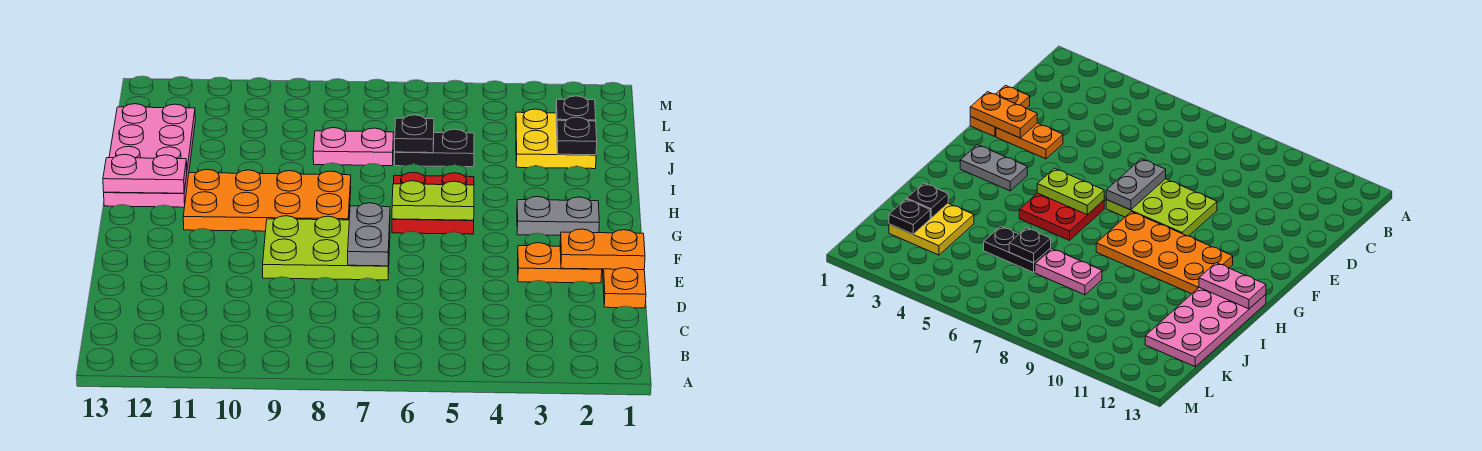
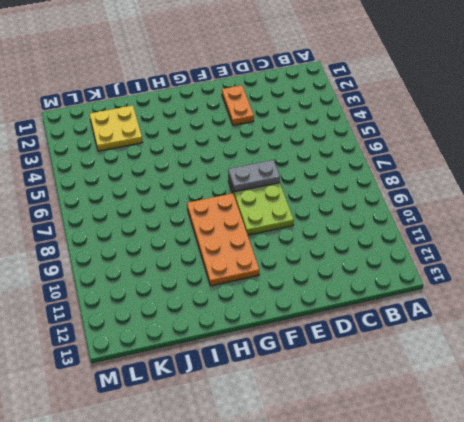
none -> orange 1x2 plate [602,268,646,308]
none -> grey 1x2 plate [517,196,599,235]
none -> red 2x2 plate [392,172,474,234]

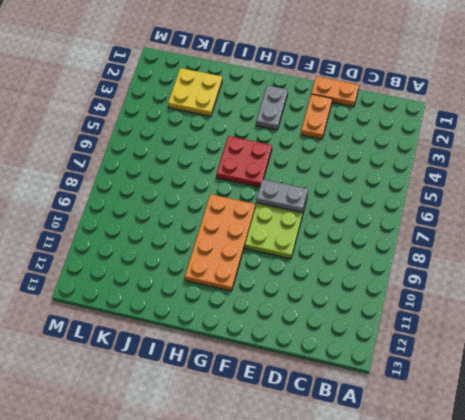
none -> pink 2x4 plate [104,104,195,207]
none -> black 1x2 plate [395,129,474,167]
none -> pink 1x2 plate [313,128,394,166]

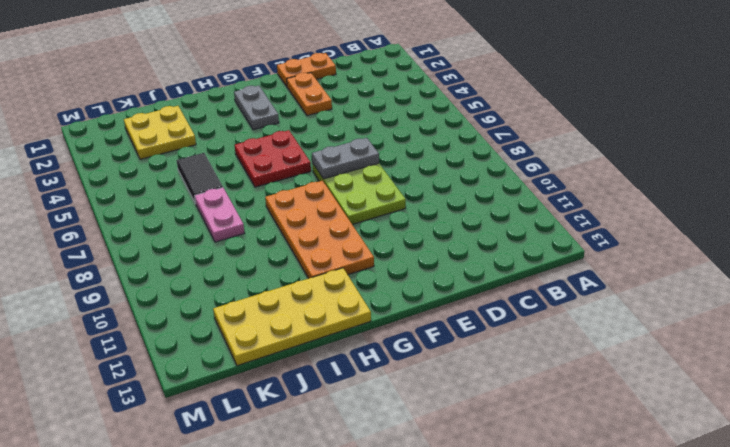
yellow 2x4 plate [213,268,371,366] -> pink 2x4 plate [104,104,195,207]
black 1x2 tile [176,153,223,204] -> black 1x2 plate [395,129,474,167]
none -> orange 1x2 plate [560,229,645,270]
none -> lime 1x2 plate [392,181,474,220]
none -> pink 1x2 plate [103,154,187,193]

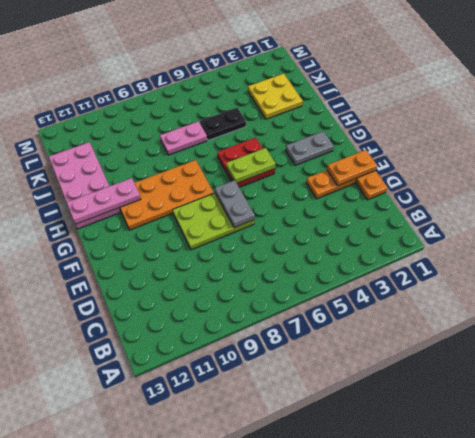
pink 1x3 plate [67,178,141,224] -> pink 1x2 plate [103,154,187,193]
none -> black 1x1 plate [557,117,597,155]
none -> black 1x1 plate [395,115,434,153]
none -> black 1x1 plate [556,96,596,125]

